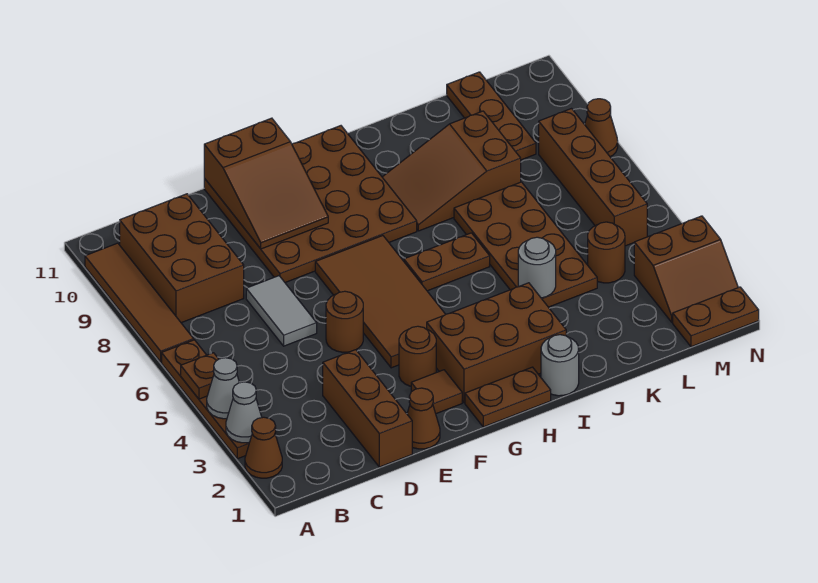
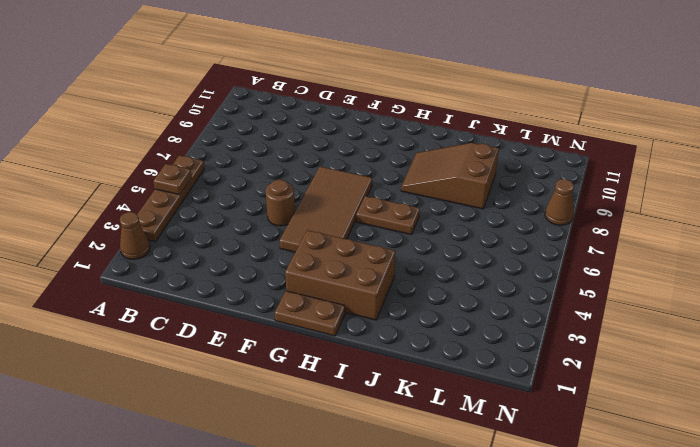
none -> brown 1x4 tile [85,243,194,362]
none -> brown 2x3 brick [120,194,244,323]
none -> brown 1x3 brick [323,350,412,467]

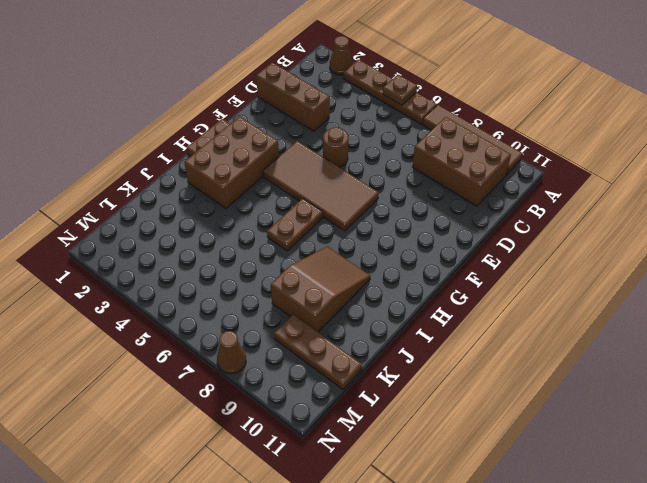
none -> grey 1x2 tile [246,276,317,346]
none -> brown 1x1 cone [407,388,440,449]
none -> brown 4x4 plate [204,126,417,283]

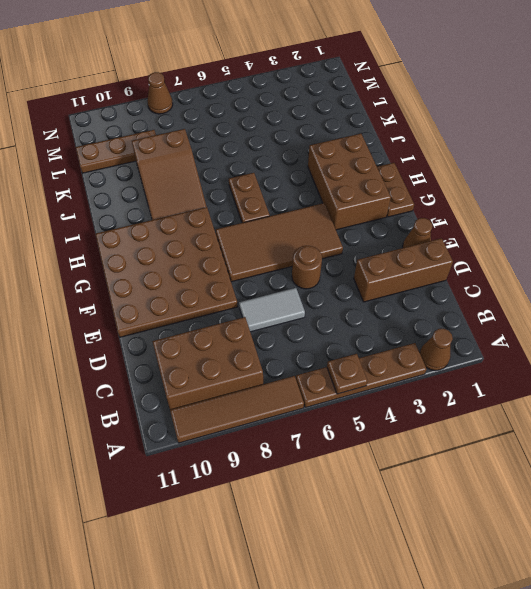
none -> brown 1x1 tile [411,370,462,414]
none -> brown 1x1 round brick [399,326,436,386]
none -> grey 1x1 round brick [541,335,579,396]

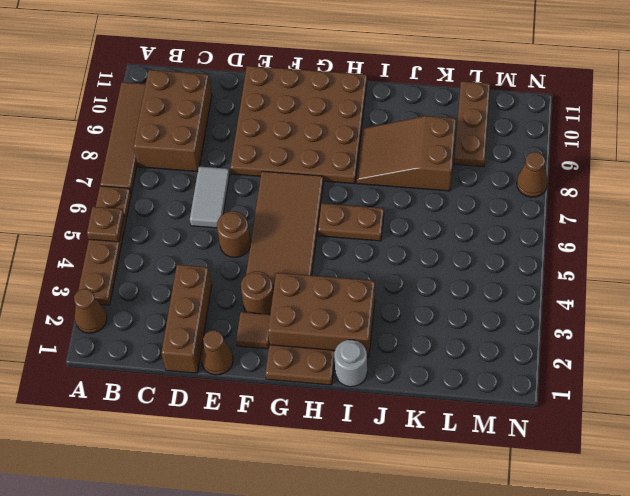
none -> brown 2x4 plate [454,182,597,307]
none -> brown 1x1 round brick [588,222,625,283]
none -> brown 1x2 plate [673,287,759,347]

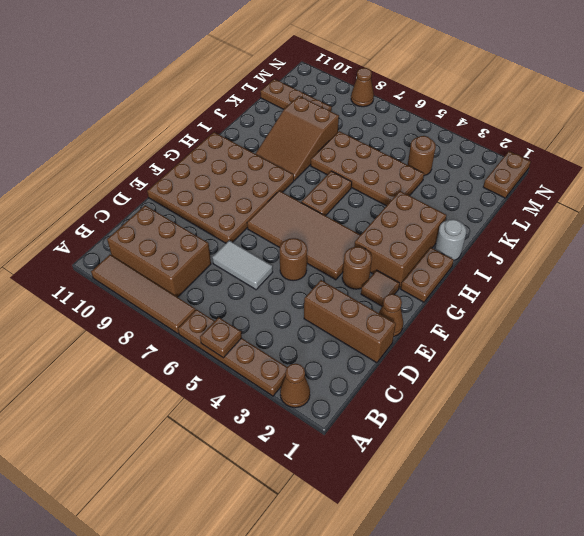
none -> brown 2x2 slope [634,216,738,322]
none -> brown 1x4 brick [539,109,647,246]
none -> grey 1x1 cone [226,382,262,443]

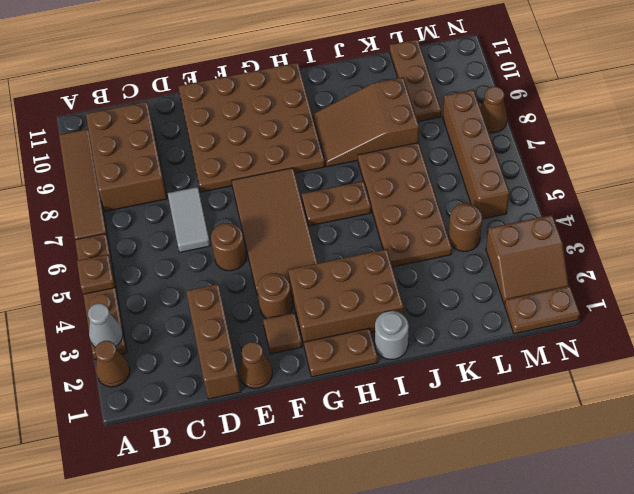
none -> grey 1x1 cone [207,358,239,419]
none -> brown 2x3 slope [204,118,328,249]
none -> grey 1x1 round brick [518,237,556,298]

